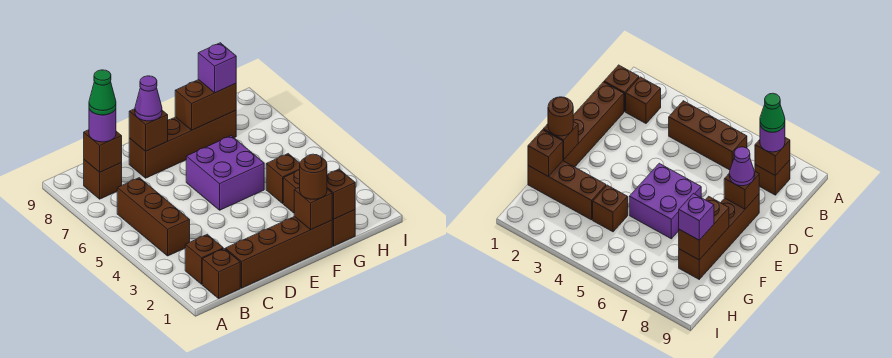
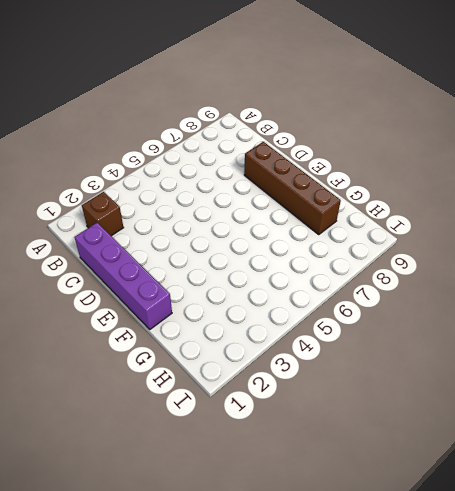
purple 1x4 brick [75,223,172,329] -> brown 1x4 brick [225,216,332,288]
none -> brown 1x1 brick [202,249,240,298]
none -> brown 1x3 brick [117,178,190,256]
none -> brown 1x1 brick [84,160,122,199]

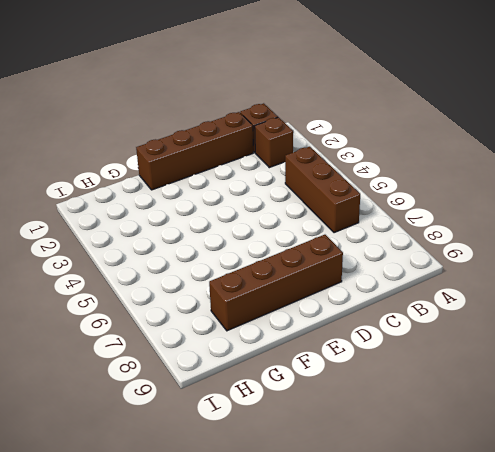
none -> brown 1x1 brick [84,160,122,199]
none -> purple 2x2 brick [186,136,264,210]
none -> brown 1x3 brick [283,170,355,246]

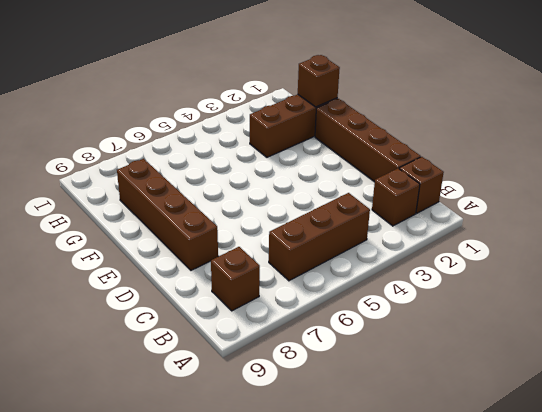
none -> purple 2x2 brick [186,136,264,210]
none -> brown 1x1 brick [266,154,300,203]
none -> brown 1x1 brick [84,130,122,172]

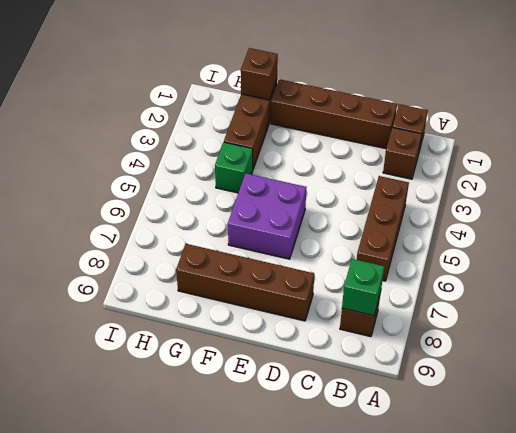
green 1x1 brick [342,259,384,316] -> brown 1x1 brick [84,130,122,172]
green 1x1 brick [215,142,253,193] -> brown 1x1 brick [266,154,300,203]
none -> brown 1x1 brick [129,109,168,151]
none -> brown 1x1 brick [294,187,332,229]
none -> brown 1x2 brick [175,80,236,130]

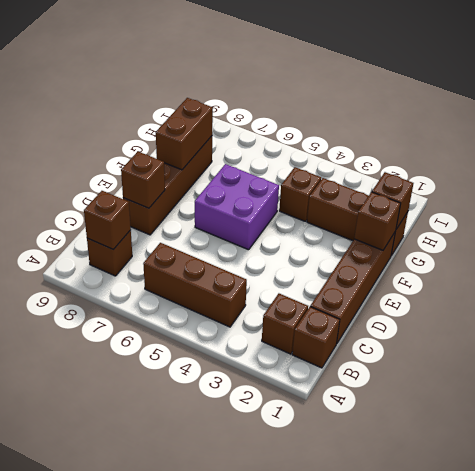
none -> purple 1x1 round brick [89,109,116,142]
none -> purple 1x1 cone [135,76,162,121]
none -> brown 1x1 round brick [300,154,327,199]

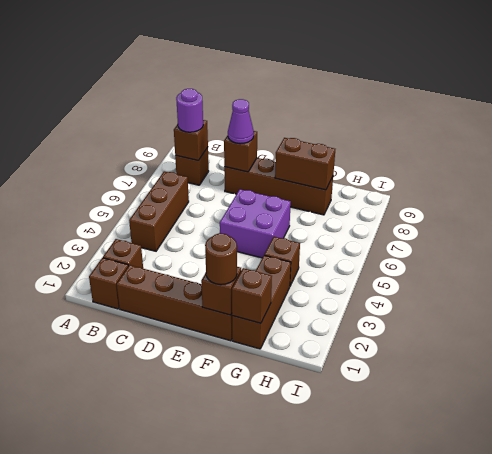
none -> purple 1x1 brick [198,43,236,93]
none -> green 1x1 cone [89,70,116,115]

